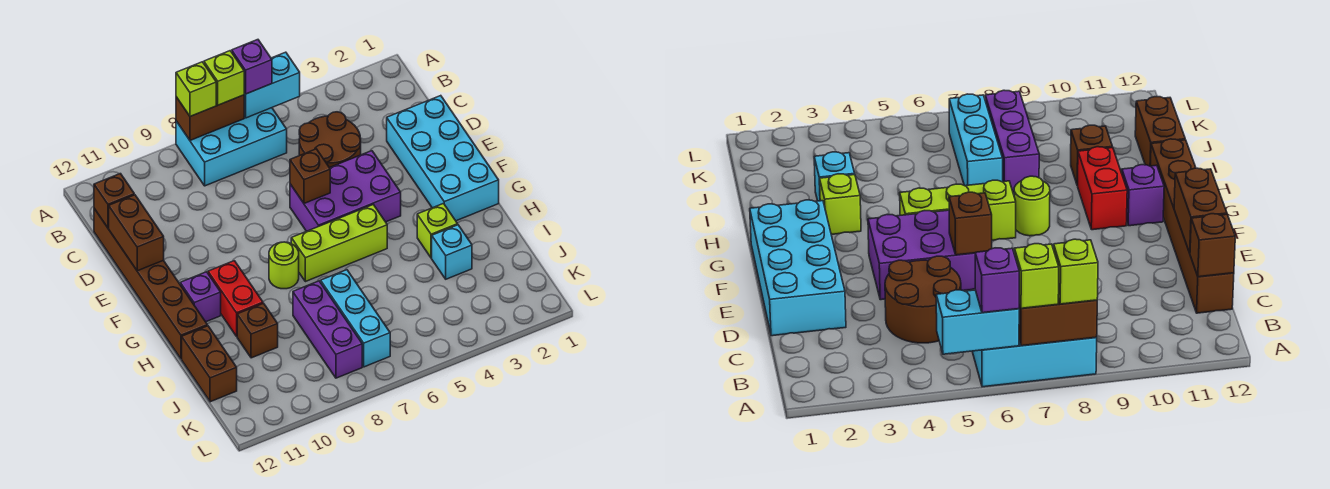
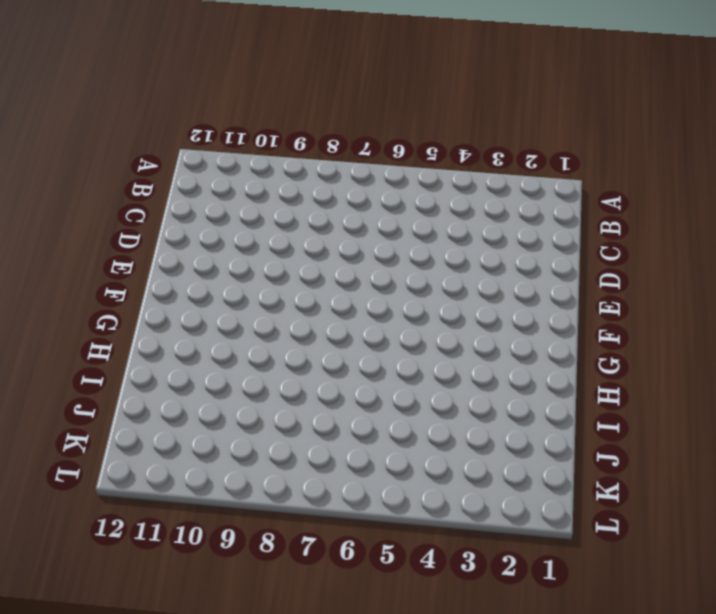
none -> cyan 2x3 brick [176,108,287,186]
none -> brown 2x2 round brick [299,112,361,168]
none -> brown 1x6 brick [94,209,207,359]

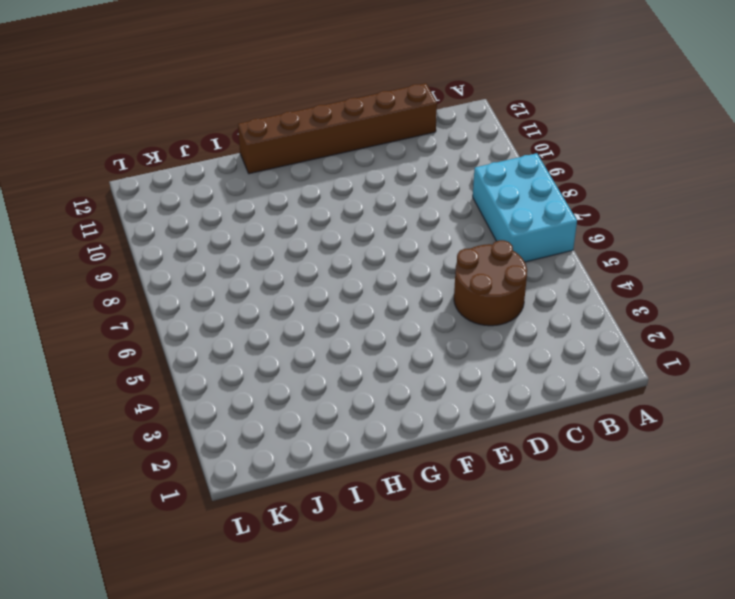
none -> cyan 2x4 brick [387,96,499,221]
none -> purple 2x3 brick [290,151,401,231]
none -> lime 1x3 brick [291,205,387,282]

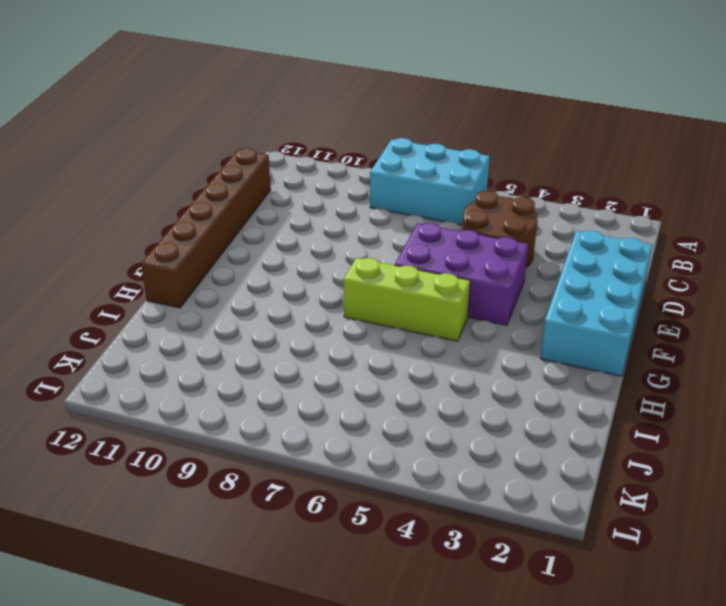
none -> lime 1x1 round brick [269,242,299,289]
none -> red 1x2 brick [208,261,263,336]
none -> purple 1x1 brick [180,272,221,322]

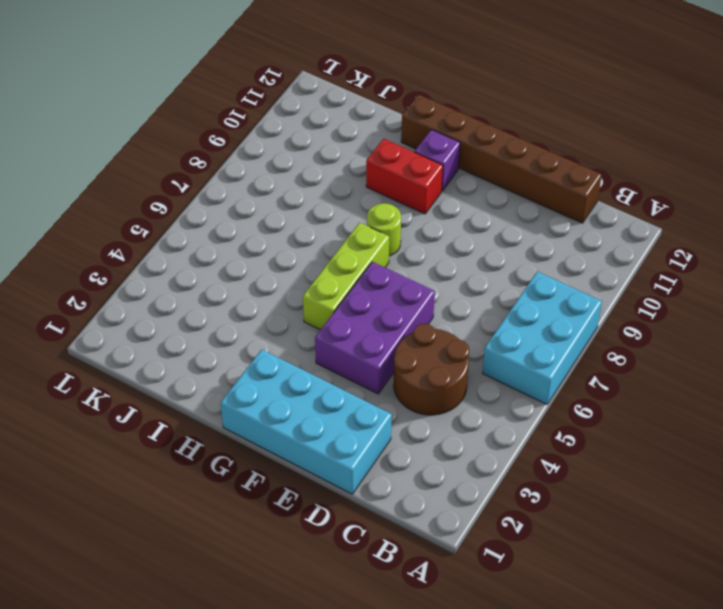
none -> lime 1x1 brick [417,204,458,258]
none -> cyan 1x1 brick [432,225,472,279]
none -> cyan 1x3 brick [321,270,390,367]

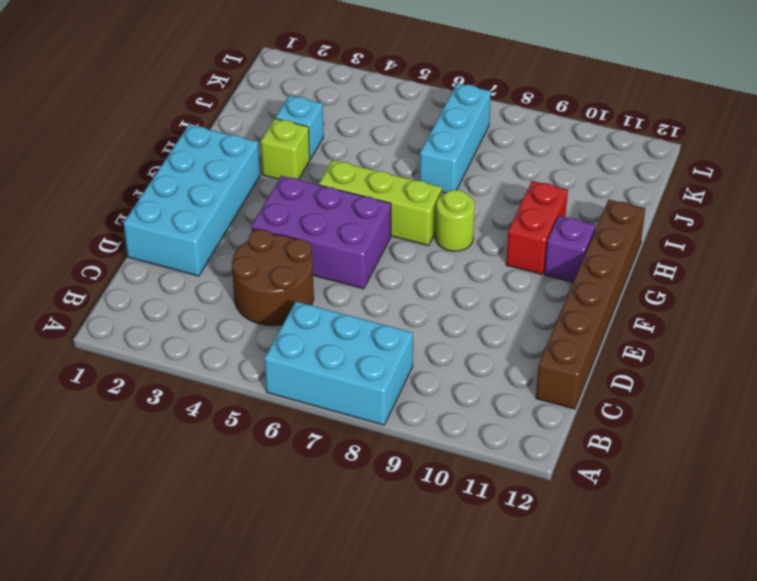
none -> purple 1x3 brick [293,281,362,378]
none -> brown 1x1 brick [237,303,278,358]
none -> brown 1x2 brick [182,326,237,402]

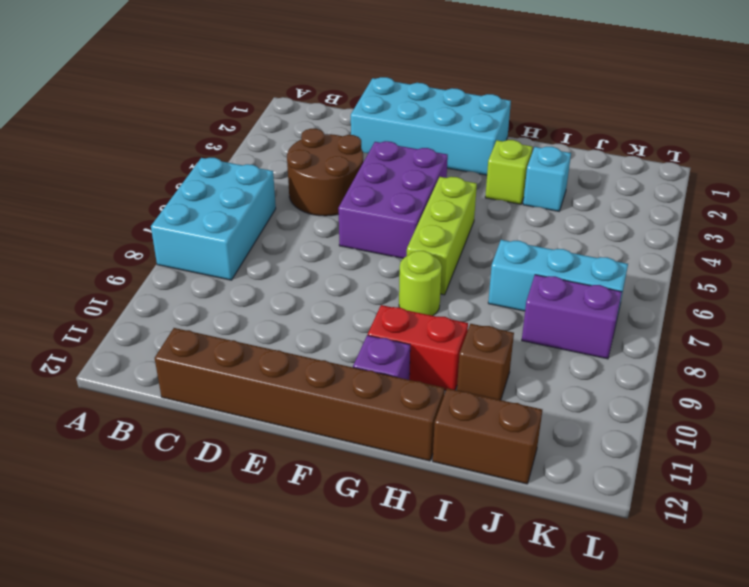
purple 1x2 brick [522,275,622,359] -> purple 1x3 brick [293,281,362,378]
none -> cyan 1x2 brick [244,52,300,118]
none -> brown 1x2 brick [176,95,244,140]
none -> brown 1x1 brick [94,174,134,228]

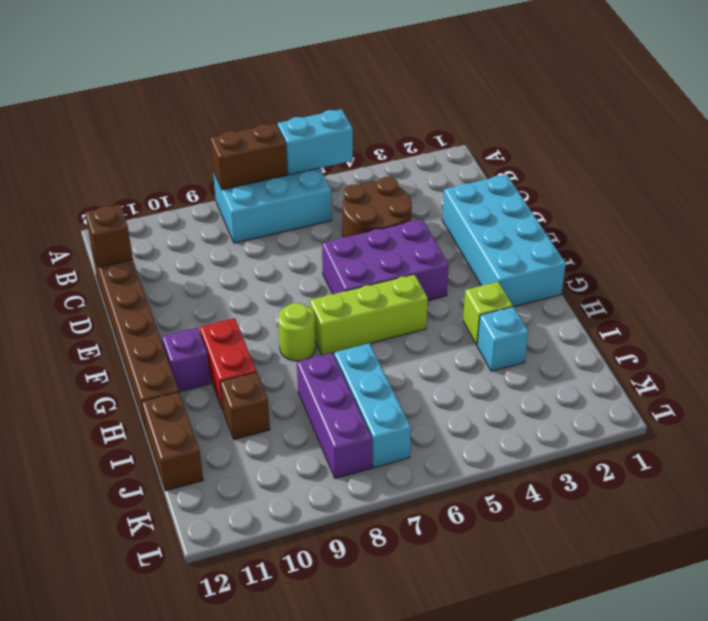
none -> brown 1x2 brick [109,195,164,271]
none -> brown 1x1 brick [290,149,330,203]
none -> purple 1x1 brick [232,40,272,94]

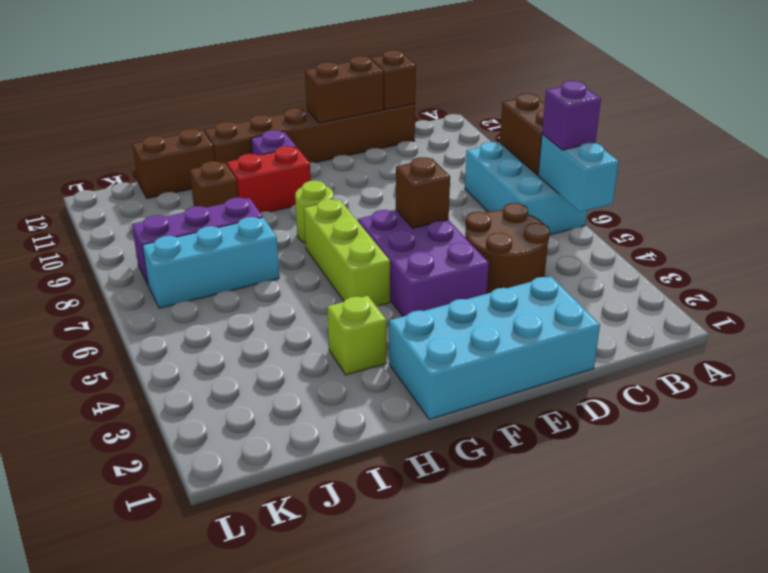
none -> cyan 1x1 brick [432,225,472,279]
none -> lime 1x1 brick [204,51,244,105]
none -> lime 1x1 brick [176,62,216,116]

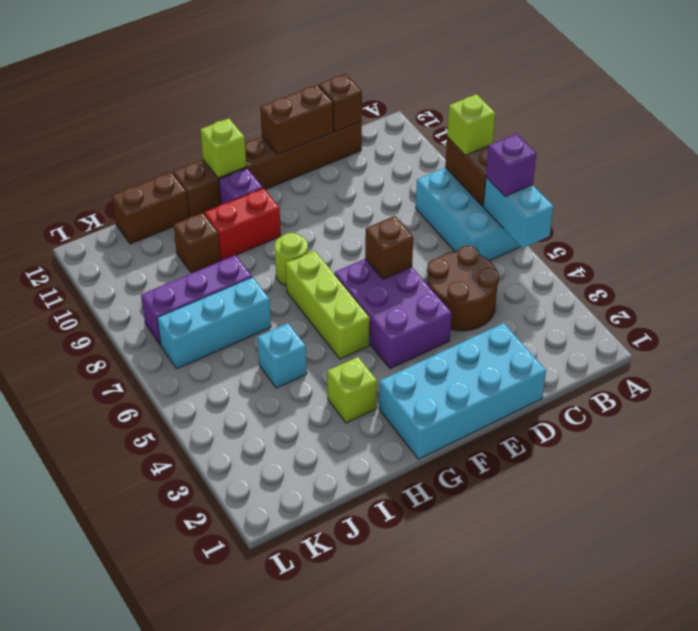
lime 1x1 brick [200,118,246,178] -> lime 1x1 brick moved to [204,51,244,105]
cyan 1x1 brick [257,323,307,388] -> cyan 1x1 brick moved to [432,225,472,279]

